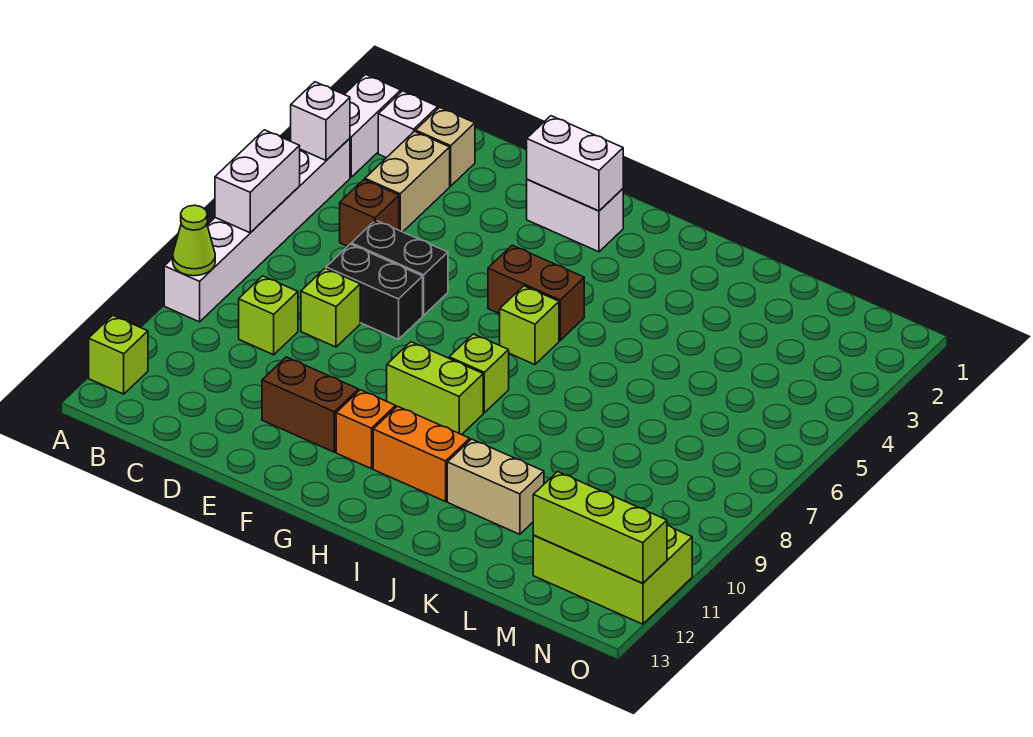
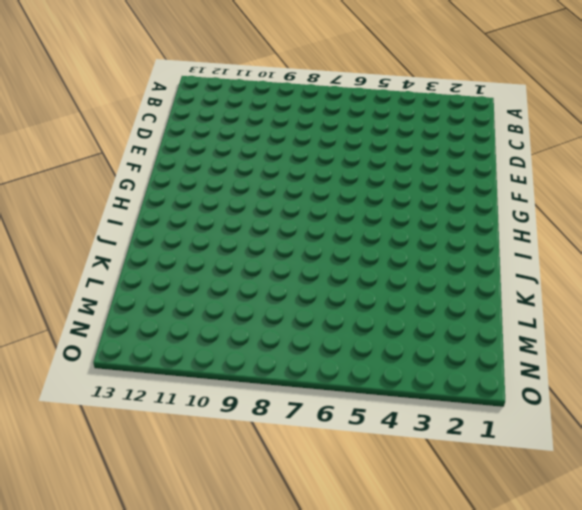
none -> white 1x2 brick [344,75,401,177]
none -> white 1x6 brick [164,138,350,322]
none -> lime 1x1 brick [89,315,148,394]

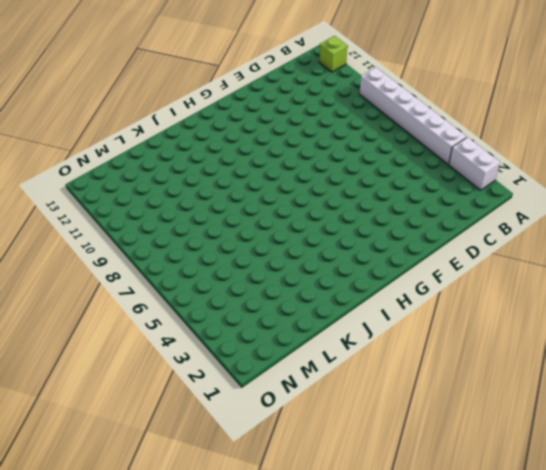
none -> white 1x1 brick [378,91,438,158]
none -> tan 1x1 brick [415,107,475,186]
none -> tan 1x2 brick [365,131,450,232]

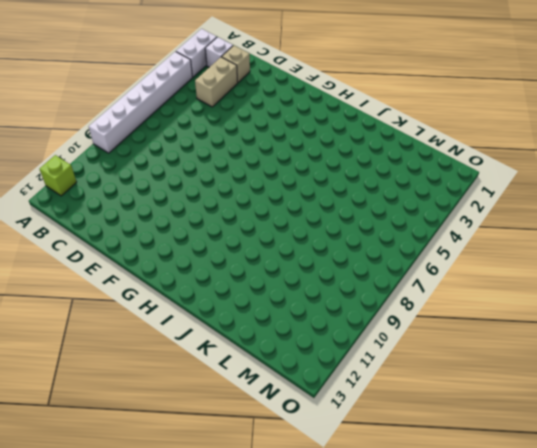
none -> brown 1x1 brick [340,180,399,246]
none -> lime 1x1 brick [239,276,298,355]
none -> black 1x2 brick [351,220,448,315]

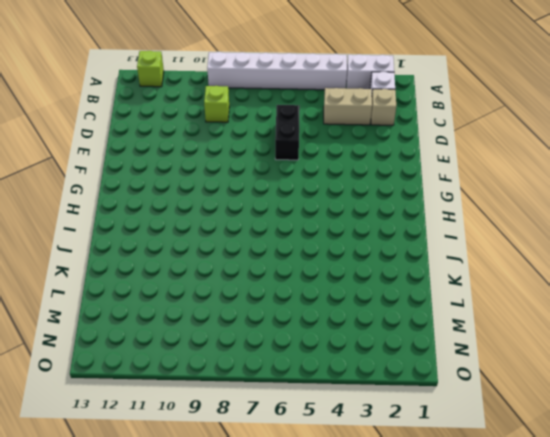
none -> brown 1x1 brick [340,180,399,246]
none -> black 1x2 brick [326,244,423,339]
none -> lime 1x1 brick [301,268,360,347]

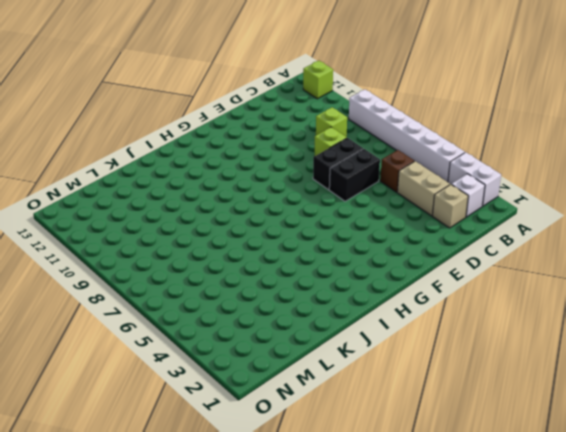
none -> brown 1x2 brick [262,357,359,452]
none -> white 1x2 brick [527,180,623,252]
none -> brown 1x2 brick [488,245,584,340]

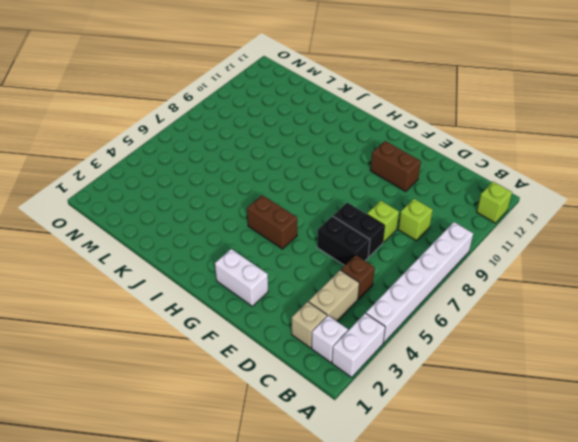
none -> lime 1x2 brick [387,342,483,435]
none -> orange 1x1 brick [336,390,396,469]
none -> lime 1x1 brick [500,286,559,365]

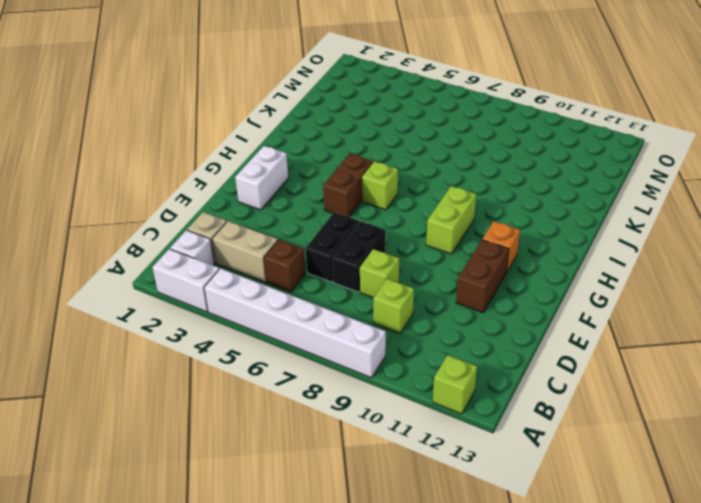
none -> lime 1x1 brick [449,334,509,413]
none -> orange 1x2 brick [373,406,470,501]
none -> tan 1x2 brick [447,439,544,534]

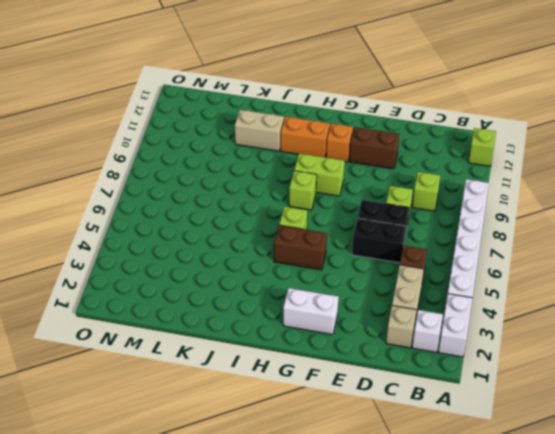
none -> lime 2x3 brick [533,525,692,624]
none -> white 1x1 brick [291,82,350,160]
none -> white 1x2 brick [215,130,300,233]

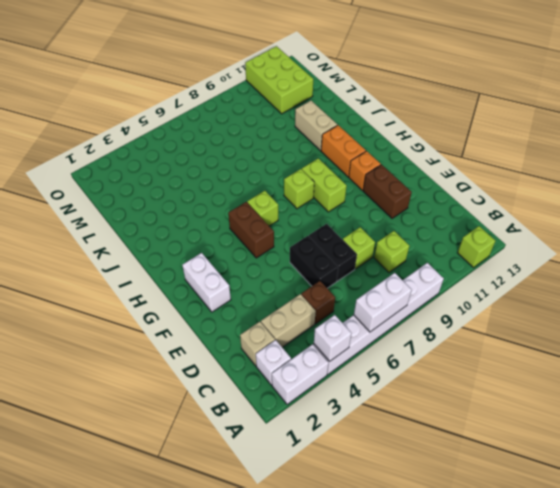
none -> lime 1x1 cone [173,205,215,276]
none -> white 1x2 brick [527,116,623,211]
none -> lime 1x3 brick [533,472,667,583]

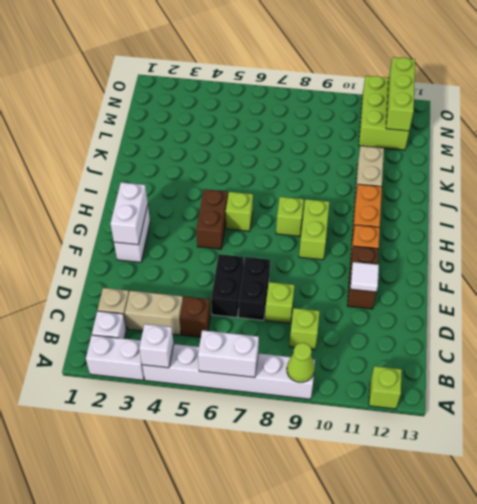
white 1x1 tile [351,262,379,292] -> none

